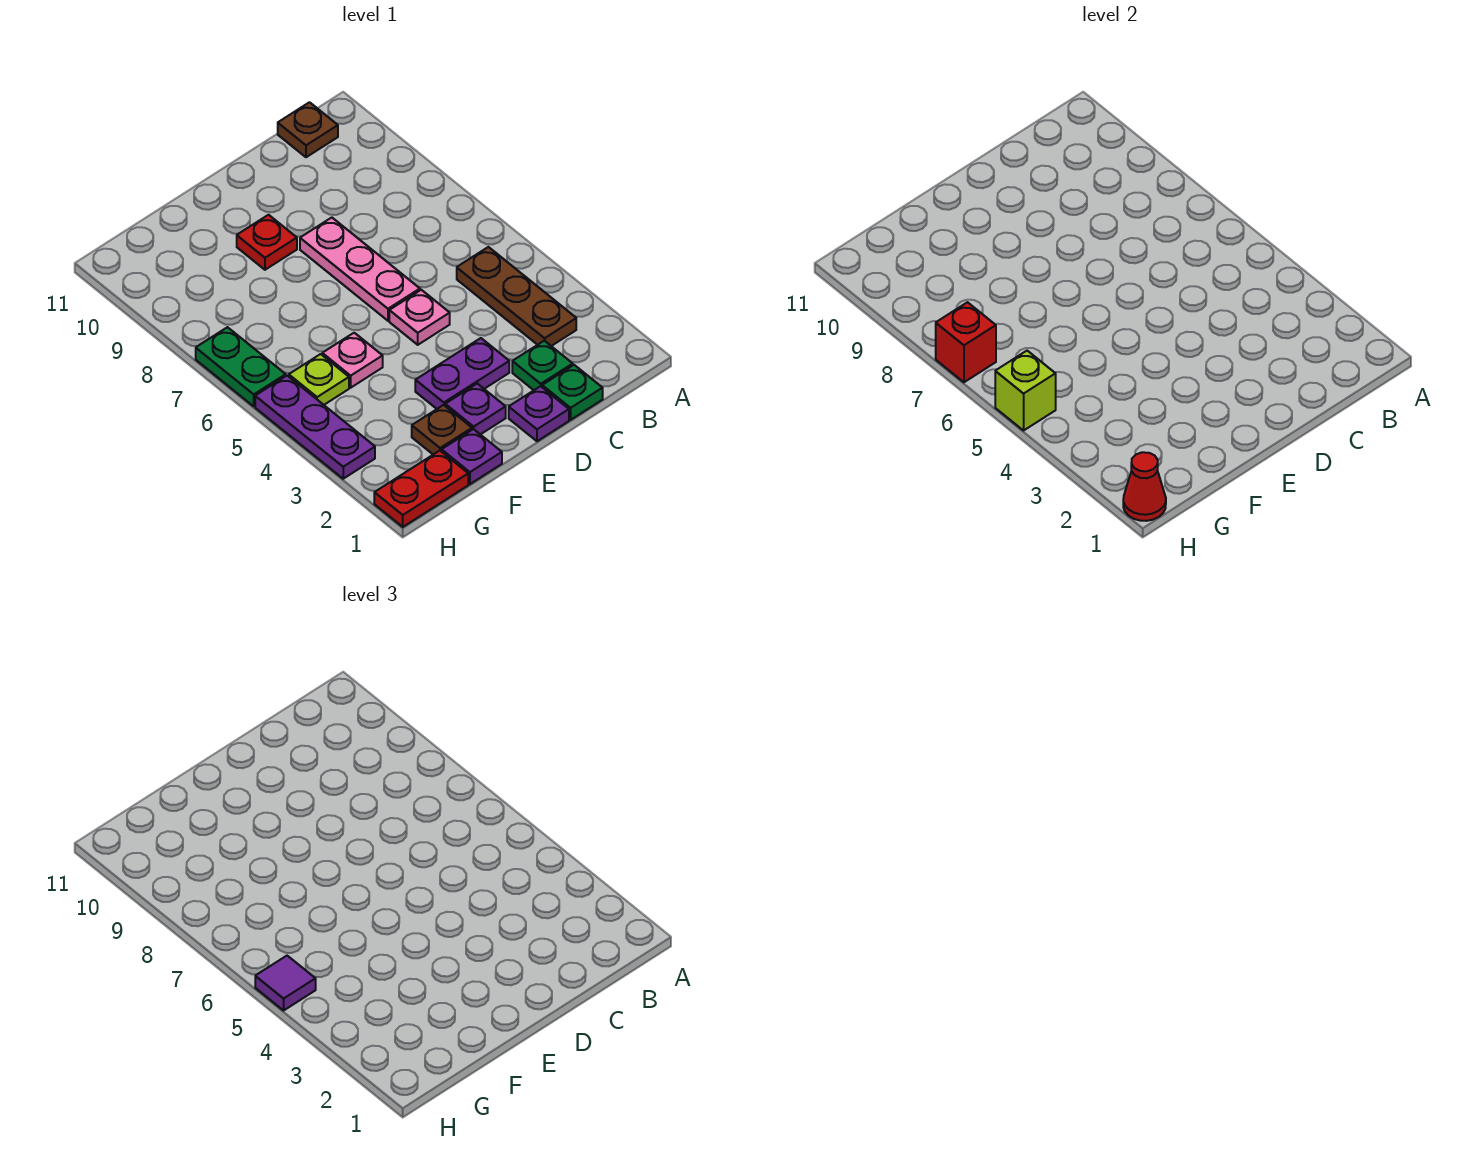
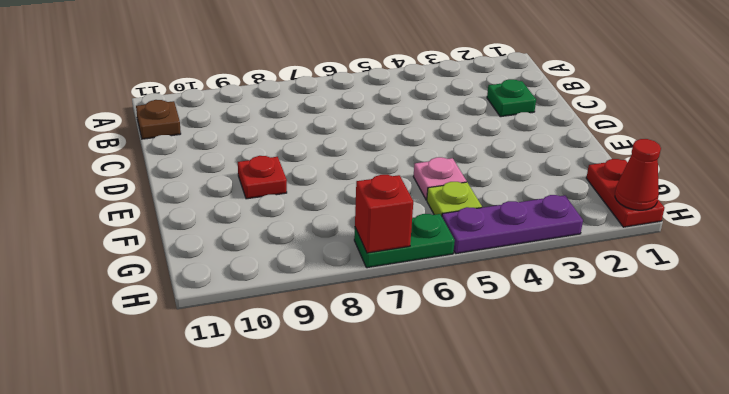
none -> brown 1x3 plate [457,247,576,346]
none -> green 1x1 plate [542,365,603,420]
none -> purple 1x1 plate [509,386,569,441]

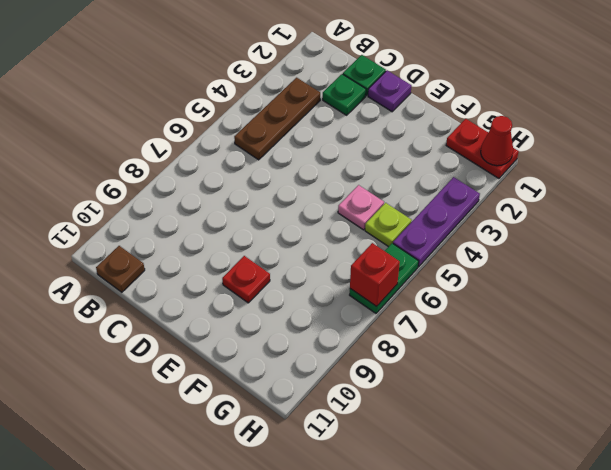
none -> purple 1x2 plate [415,338,509,409]
none -> pink 1x1 plate [389,290,450,345]
none -> pink 1x3 plate [300,218,420,321]

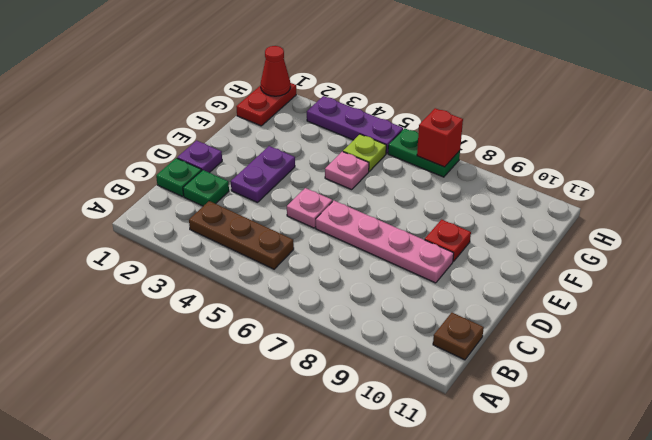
pink 1x4 plate [316,201,454,283] -> pink 1x3 plate [300,218,420,321]
none -> purple 1x1 plate [445,384,506,435]
none -> purple 1x1 plate [442,429,502,484]
none -> brown 1x1 plate [412,405,472,454]

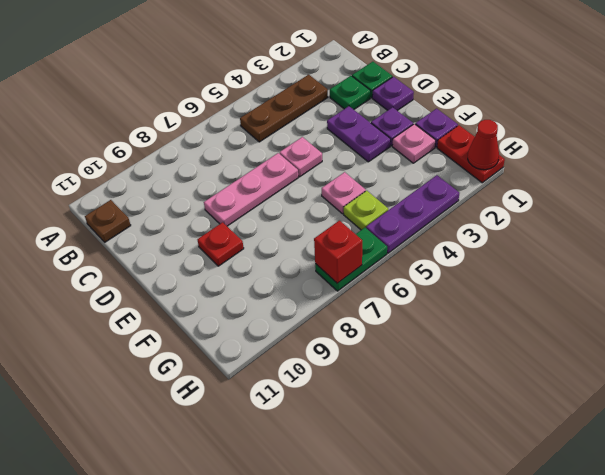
pink 1x1 plate [392,124,436,163] -> brown 1x1 plate [412,405,472,454]
none -> lime 1x1 brick [995,351,1056,430]
none -> purple 1x1 tile [255,956,316,1010]

